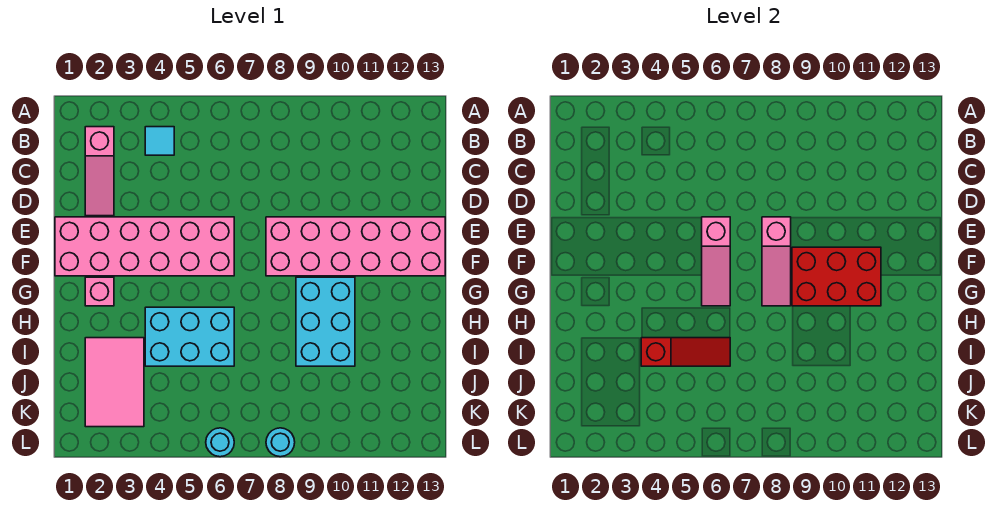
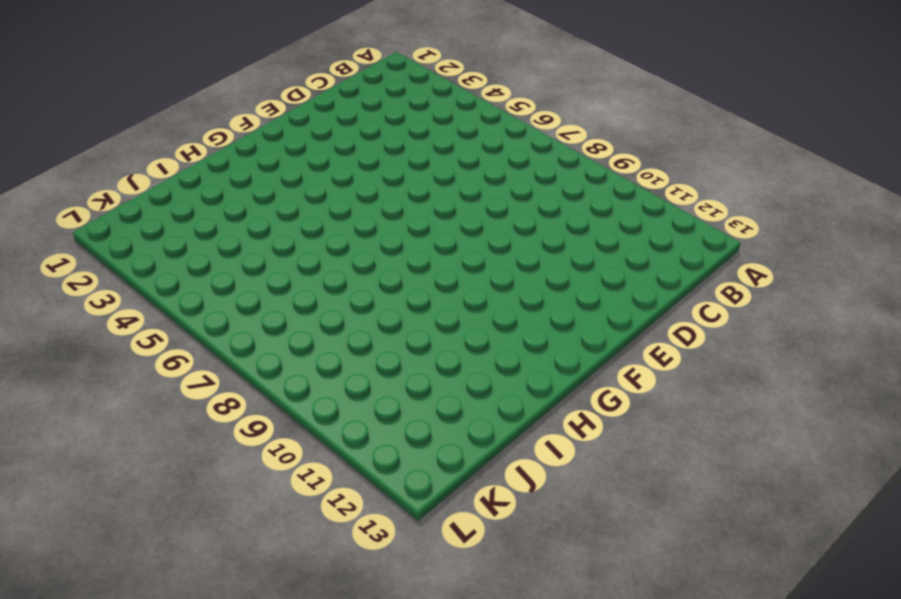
none -> pink 1x3 slope [85,127,114,216]
none -> cyan 1x1 tile [145,127,174,155]
none -> pink 2x6 brick [55,217,234,276]

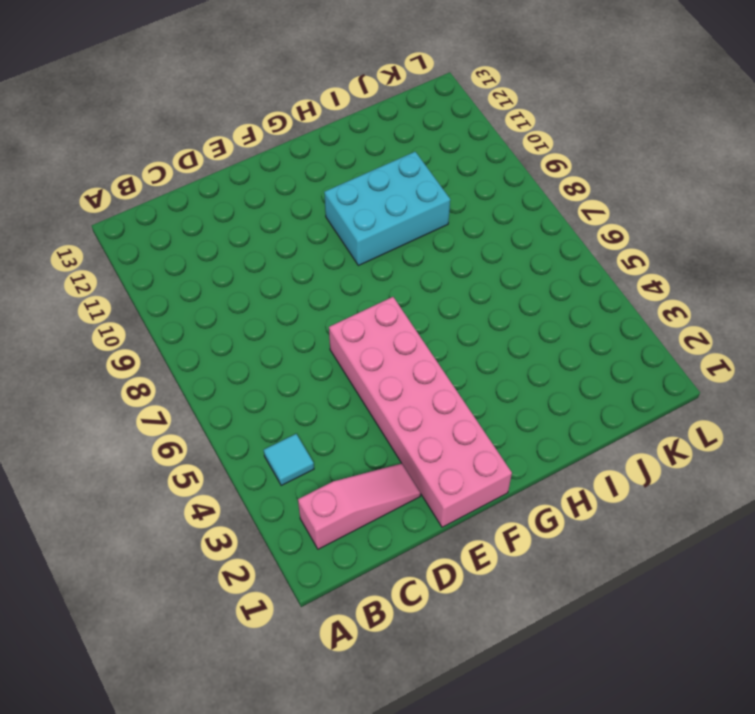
none -> pink 2x6 brick [266,217,445,276]
none -> pink 1x1 brick [85,277,114,306]
none -> cyan 2x3 brick [145,307,234,366]

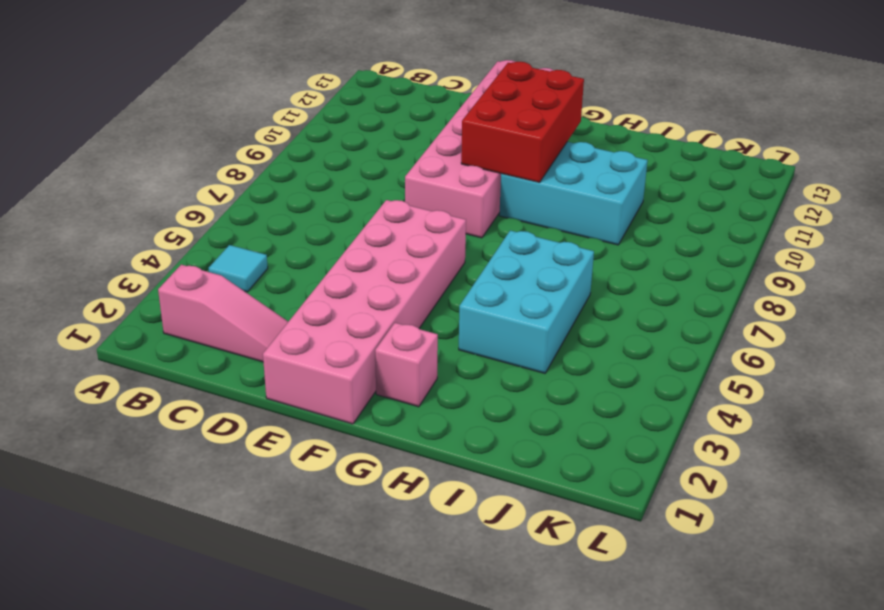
none -> pink 2x3 tile [85,338,144,427]
none -> cyan 1x1 round brick [206,428,234,457]
none -> cyan 1x1 round brick [266,428,295,457]

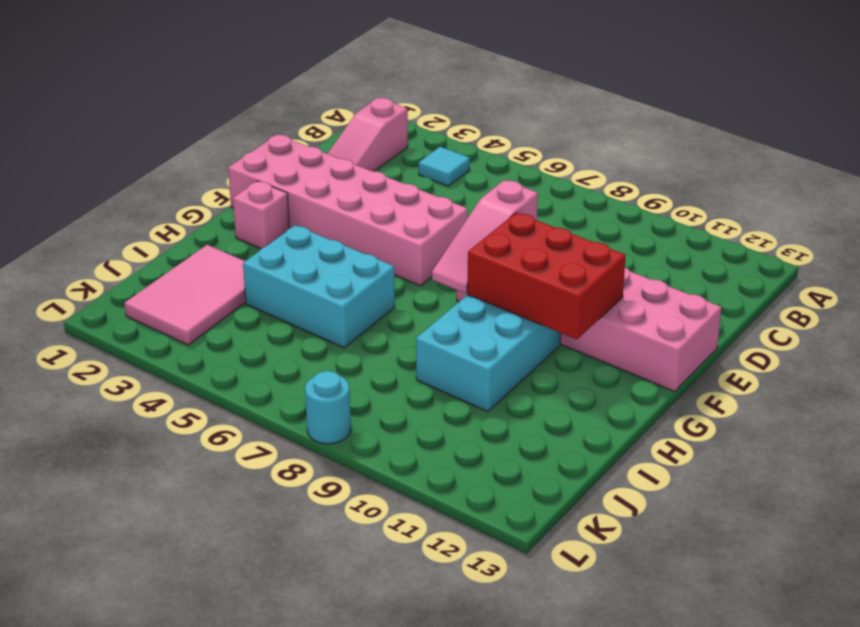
none -> cyan 1x1 round brick [206,428,234,457]
none -> pink 1x3 slope [702,217,730,306]
none -> red 1x3 slope [641,338,730,366]

